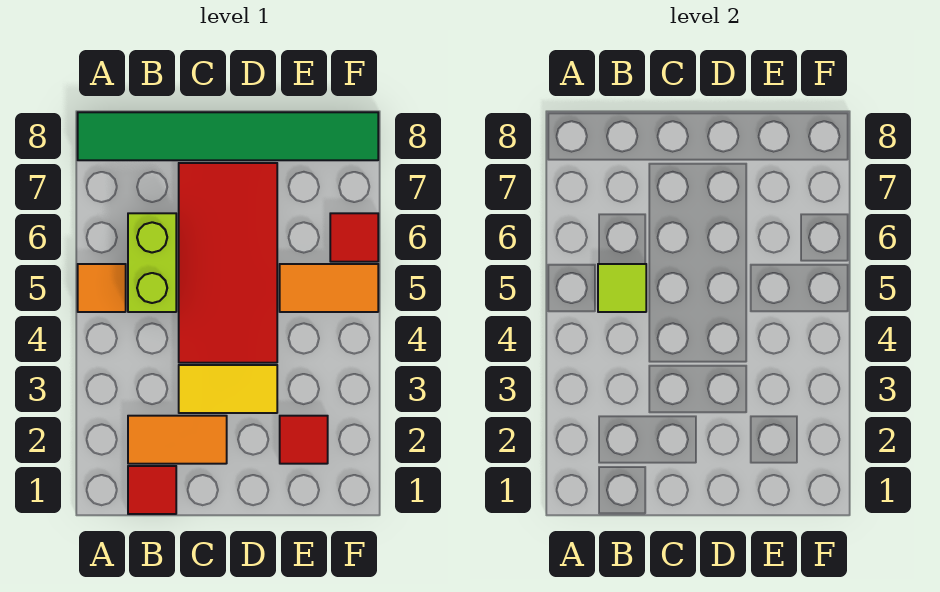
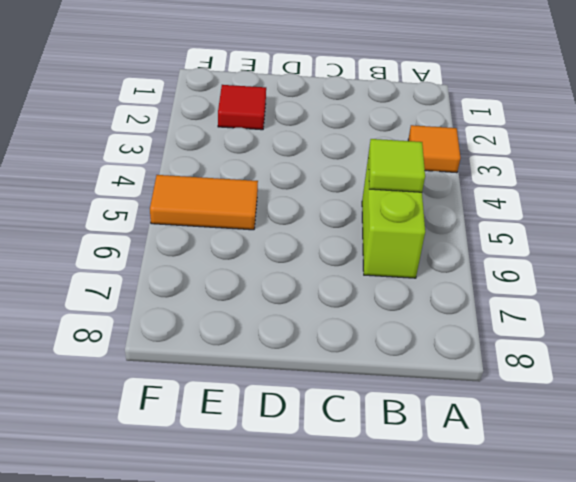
orange 1x1 tile [408,125,461,173] -> orange 1x1 tile moved to [78,264,126,312]
none -> green 1x6 tile [78,112,378,160]
none -> red 1x1 tile [128,466,176,514]

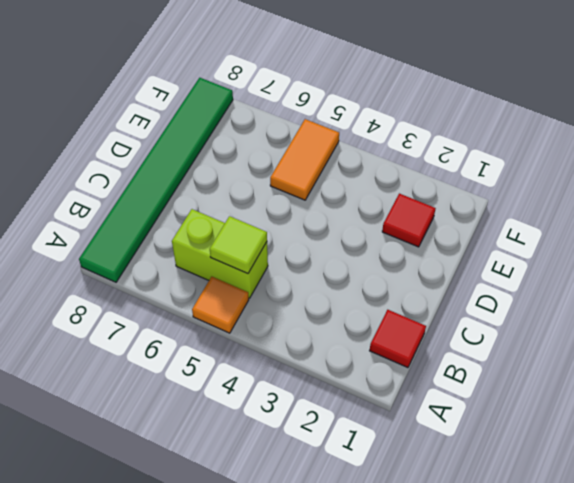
none -> orange 1x2 tile [128,416,227,464]
none -> yellow 1x2 tile [179,365,277,413]

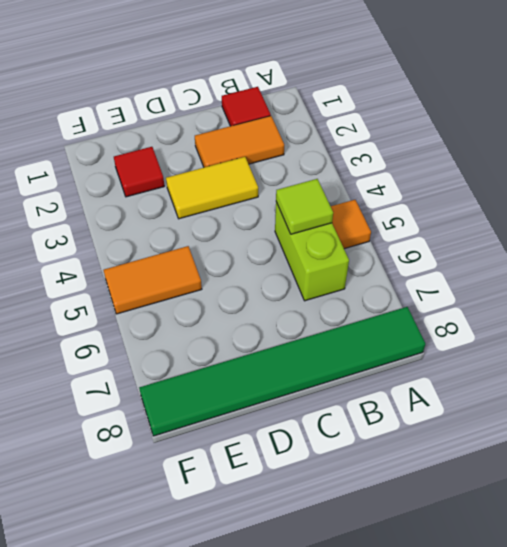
none -> red 2x4 tile [179,163,277,363]
none -> red 1x1 tile [330,213,378,262]

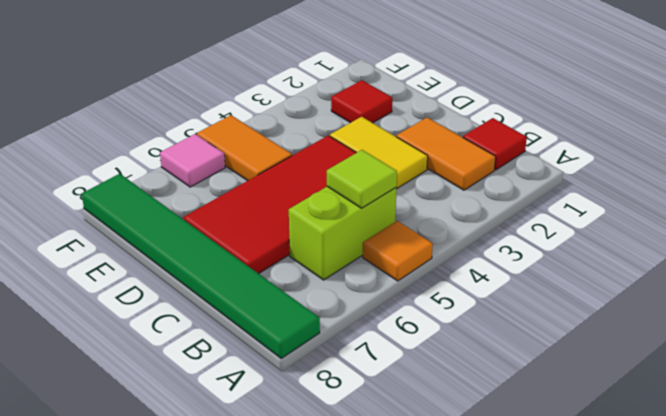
pink 1x1 tile [160,134,225,187] -> red 1x1 tile [330,213,378,262]

